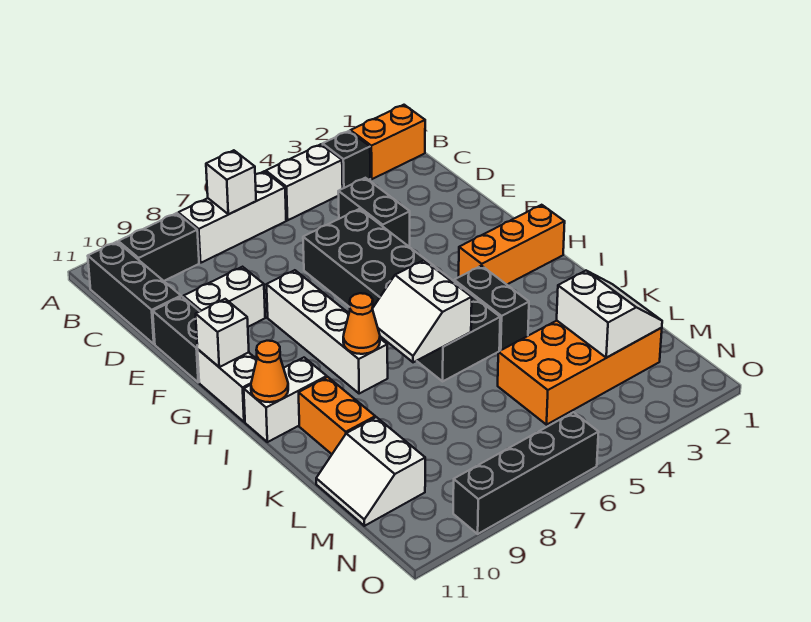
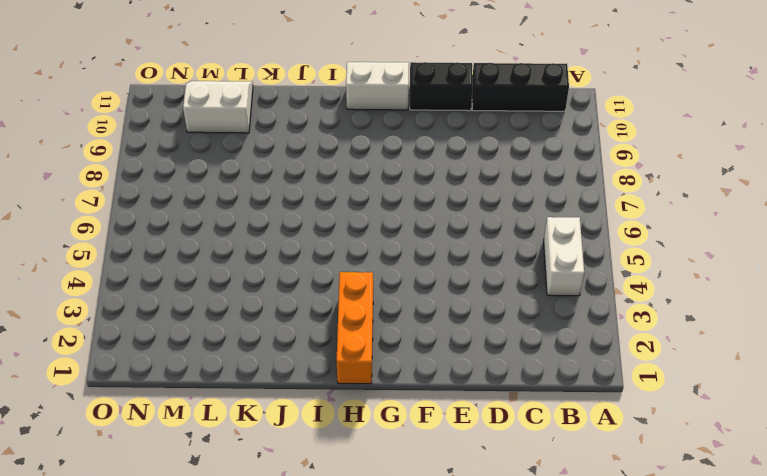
none -> orange 1x2 brick [350,105,425,179]
none -> black 1x1 brick [323,131,370,188]
none -> white 1x3 brick [178,171,286,263]

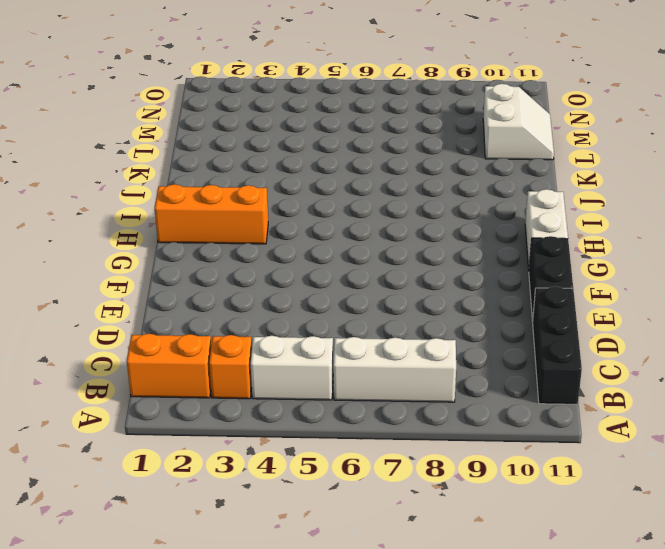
orange 1x1 brick [209,335,252,399] -> black 1x1 brick [323,131,370,188]
none -> black 1x2 brick [118,213,199,281]
none -> black 1x2 brick [338,178,410,246]
none -> black 2x6 brick [303,209,500,381]

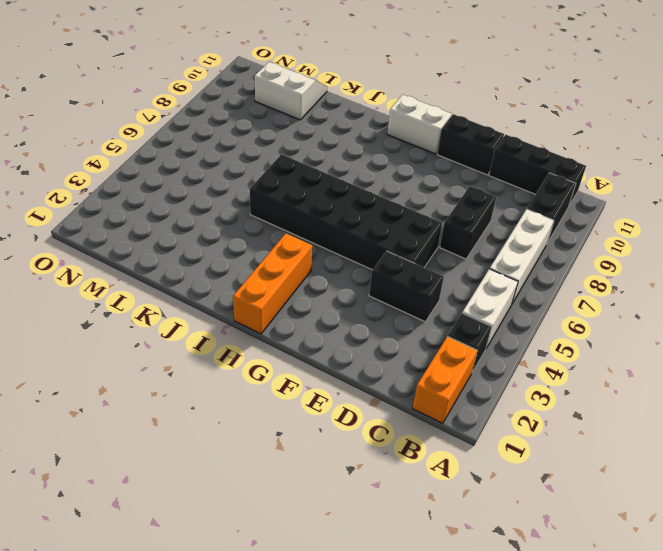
black 1x2 brick [440,186,496,259] -> black 1x2 brick turned to [454,266,529,350]
none -> white 1x2 brick [183,267,265,327]
none -> white 1x4 brick [267,270,388,394]
none -> white 1x2 brick [244,358,327,442]

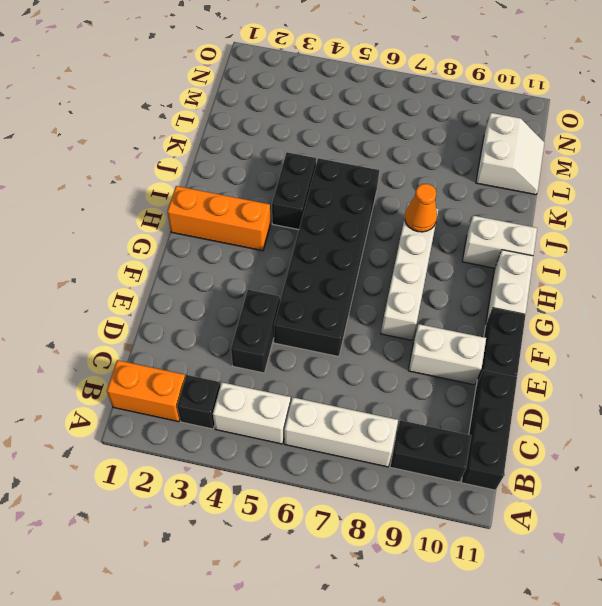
none -> orange 1x2 brick [299,377,375,454]
none -> orange 2x4 brick [498,321,662,425]
none -> black 1x4 brick [453,412,598,534]

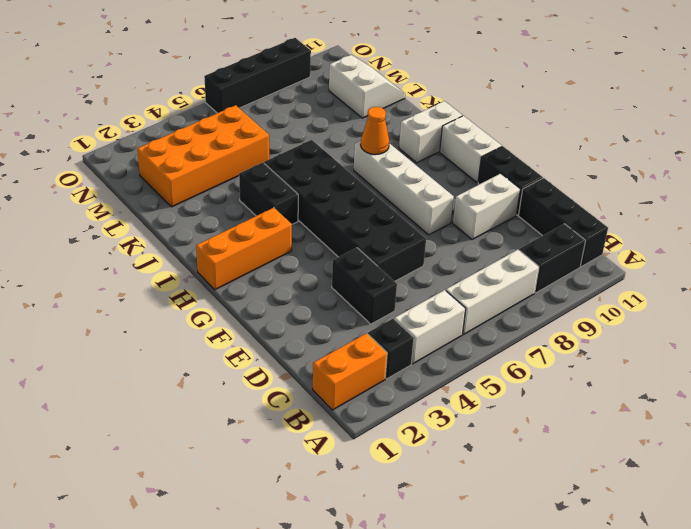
none -> orange 1x2 brick [299,377,375,454]
none -> white 1x1 brick [206,150,256,214]
none -> white 1x1 brick [196,299,249,367]

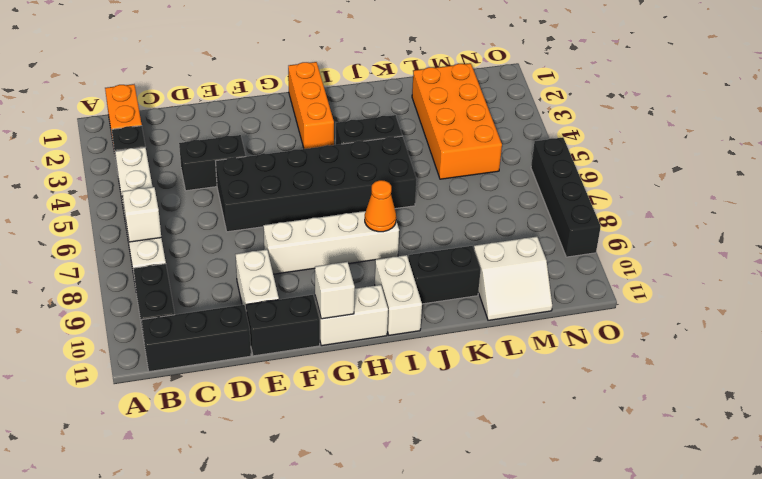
black 1x2 brick [408,246,481,304] -> orange 1x2 brick [299,377,375,454]
none -> white 2x2 slope [372,260,472,362]
none -> orange 1x1 cone [251,341,288,402]
none -> white 2x2 slope [557,271,662,358]

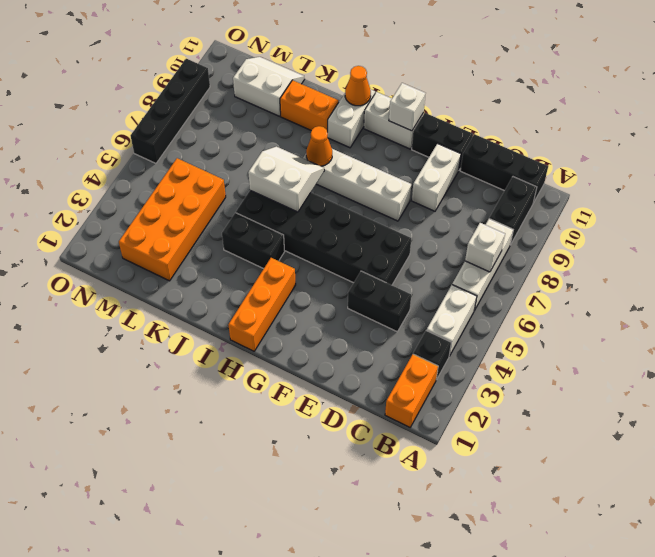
none -> white 2x2 slope [557,271,662,358]

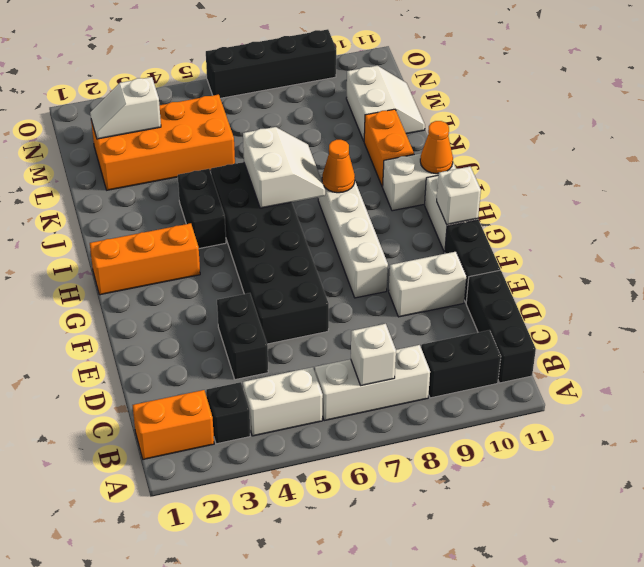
white 1x2 slope [90,77,161,139] -> white 2x2 slope [557,271,662,358]

